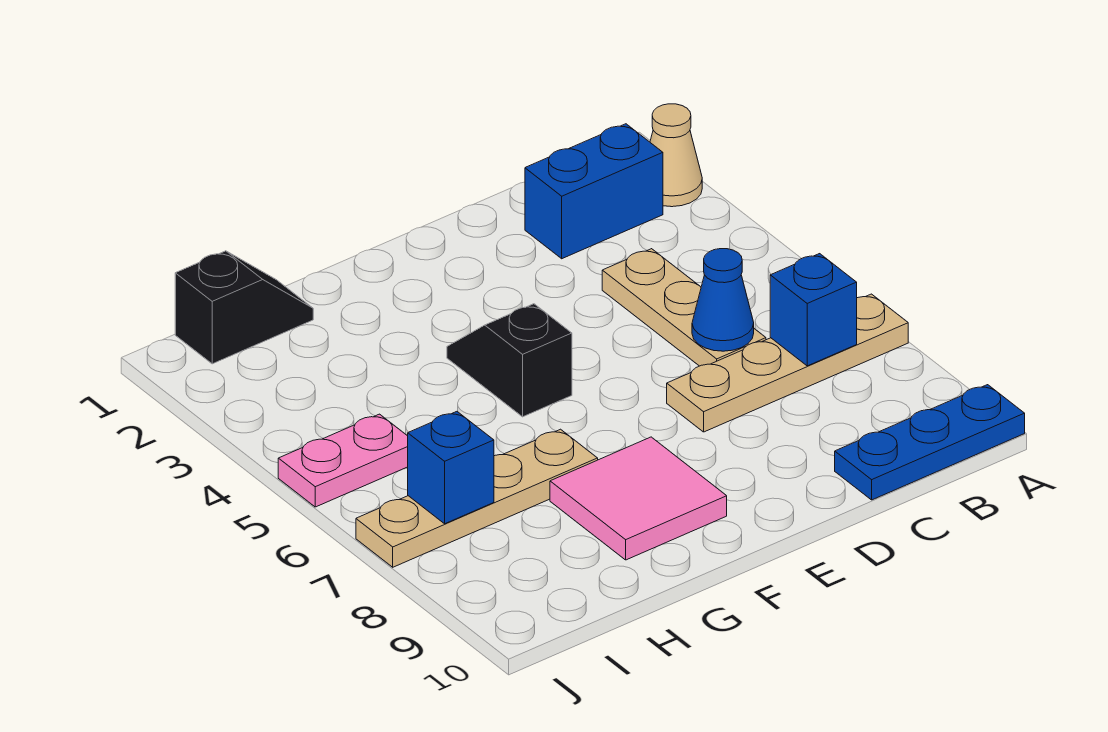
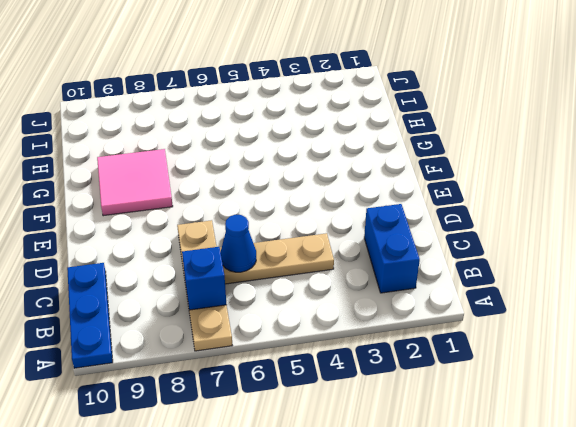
none -> tan 1x1 cone [650,104,702,207]
none -> black 1x2 slope [447,304,572,417]
none -> tan 1x4 plate [356,429,598,567]

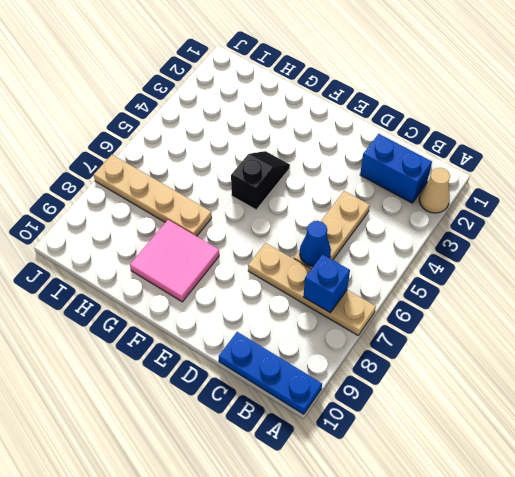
none -> black 1x2 slope [175,251,313,364]
none -> pink 1x2 plate [278,414,408,507]
none -> blue 1x1 brick [408,412,494,524]

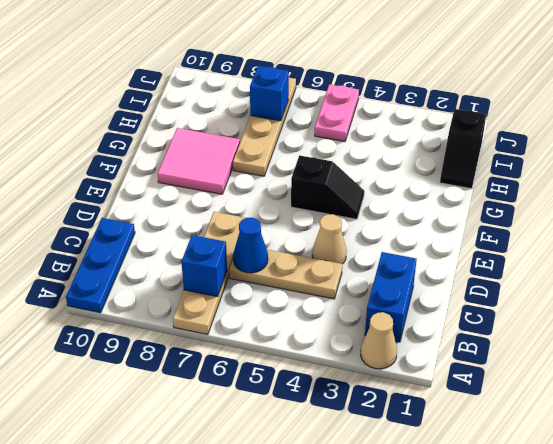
tan 1x1 cone [312,214,347,264] -> none

